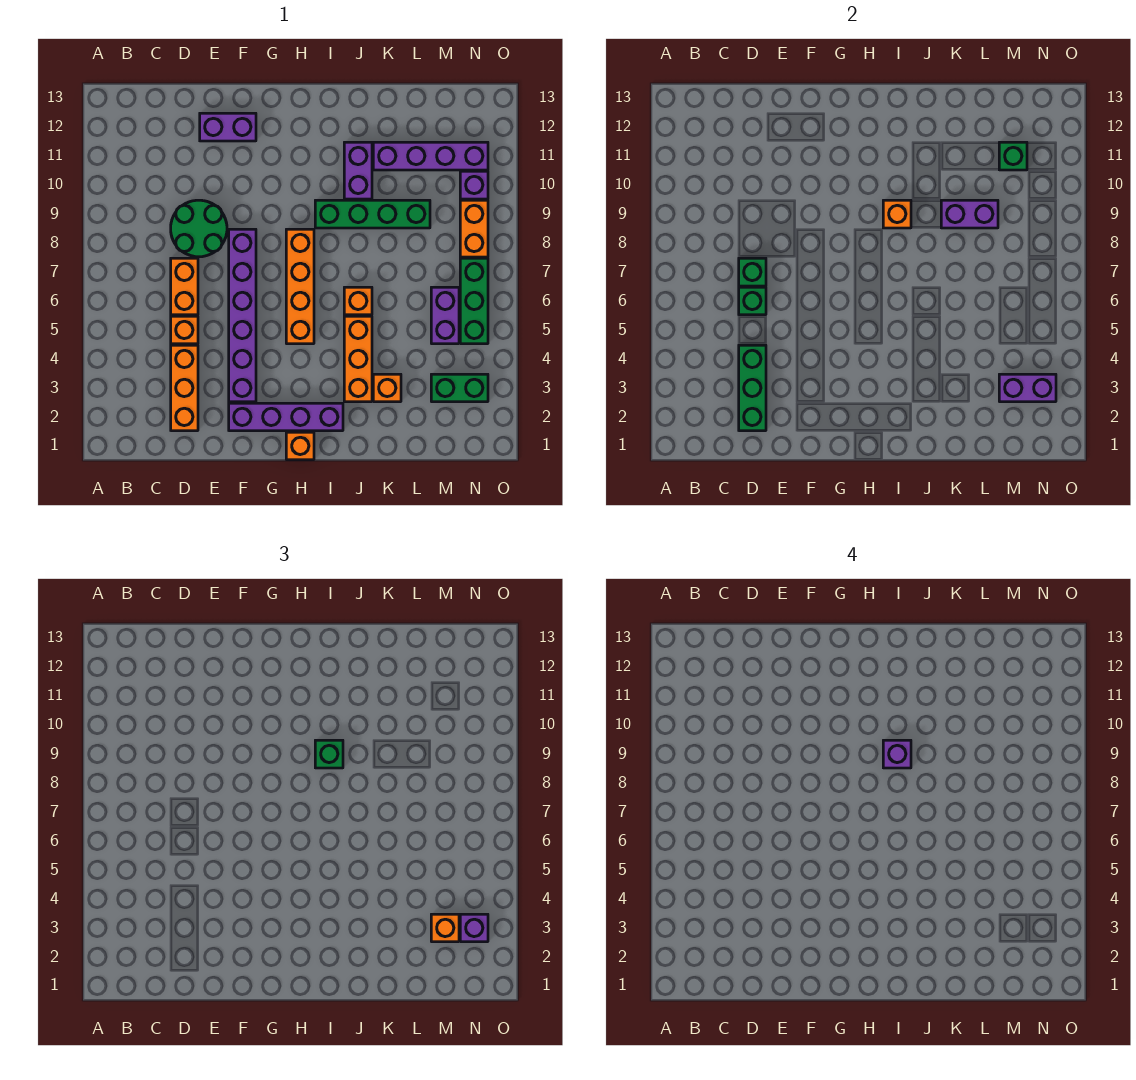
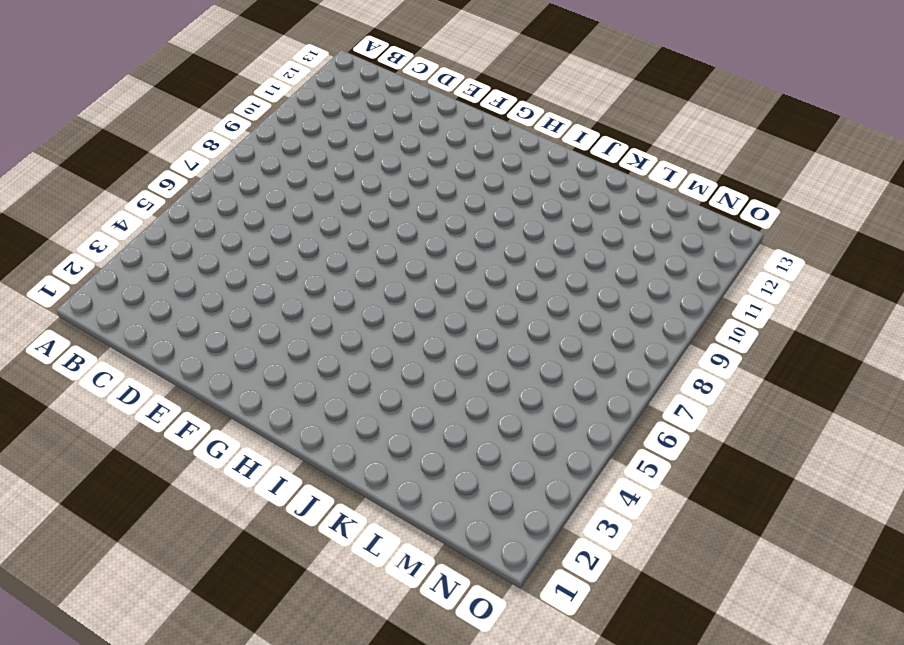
none -> orange 1x3 brick [171,345,198,431]
none -> orange 1x1 brick [171,316,198,344]
none -> orange 1x2 brick [171,258,198,315]
none -> green 2x2 round brick [171,200,227,257]

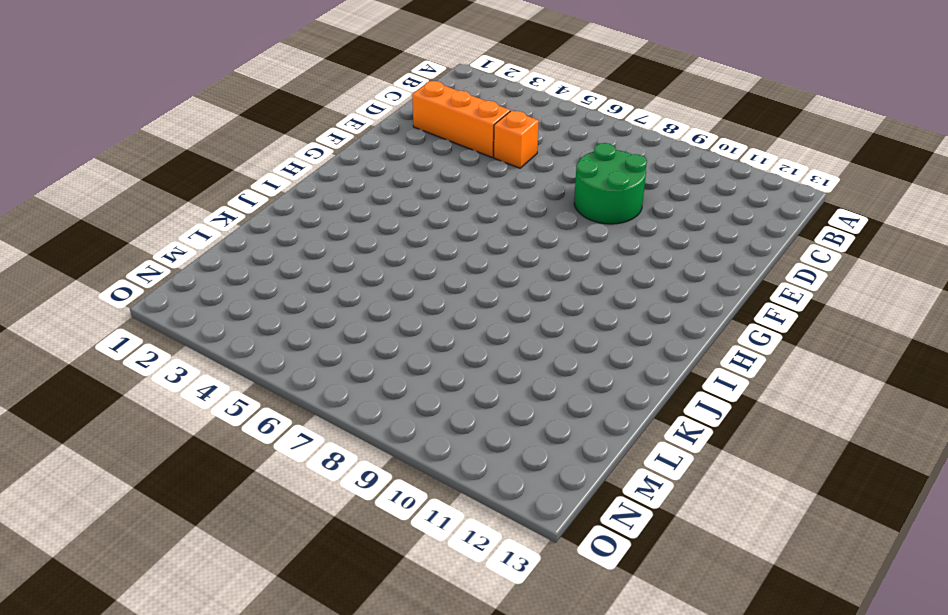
none -> orange 1x2 brick [171,258,198,315]
none -> purple 1x2 brick [200,113,256,141]
none -> purple 1x4 brick [229,403,343,431]
none -> purple 1x6 brick [229,229,256,402]

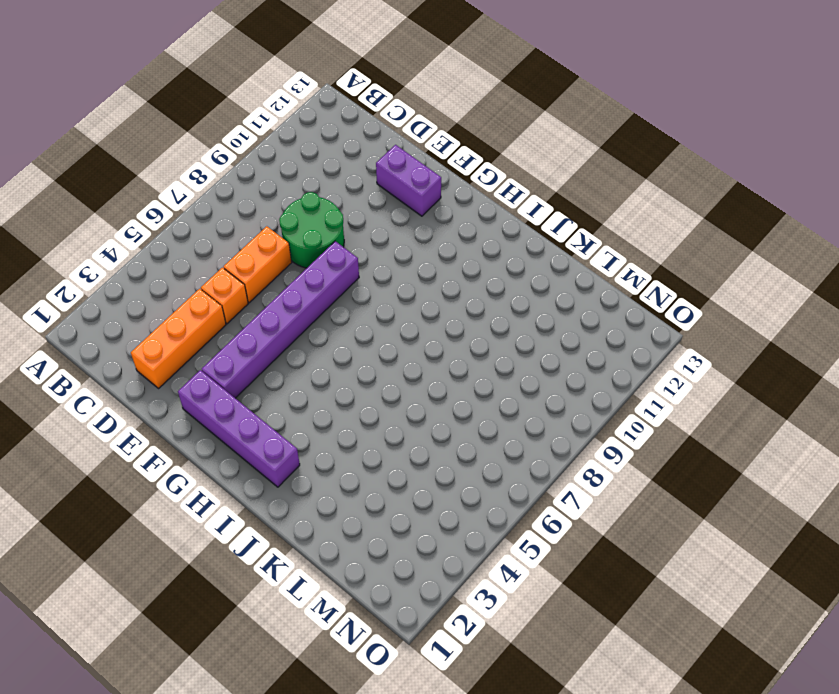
none -> orange 1x1 brick [286,432,314,460]
none -> orange 1x4 brick [286,229,314,344]
none -> green 1x4 brick [315,200,430,228]
none -> orange 1x3 brick [344,316,372,402]

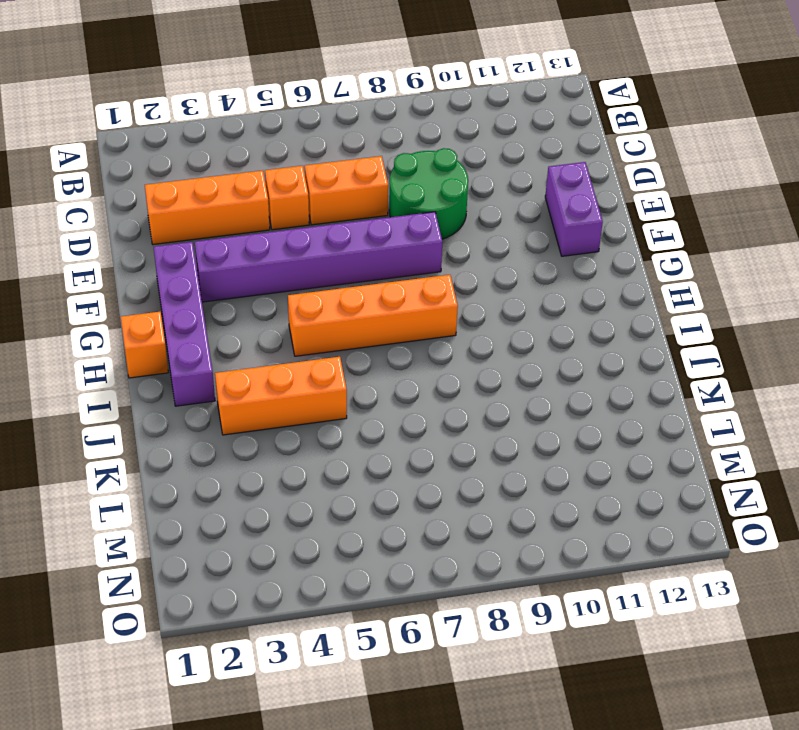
none -> green 1x4 brick [315,200,430,228]
none -> orange 1x1 brick [344,287,372,315]
none -> purple 1x2 brick [344,142,372,199]
none -> orange 1x1 brick [373,374,401,402]

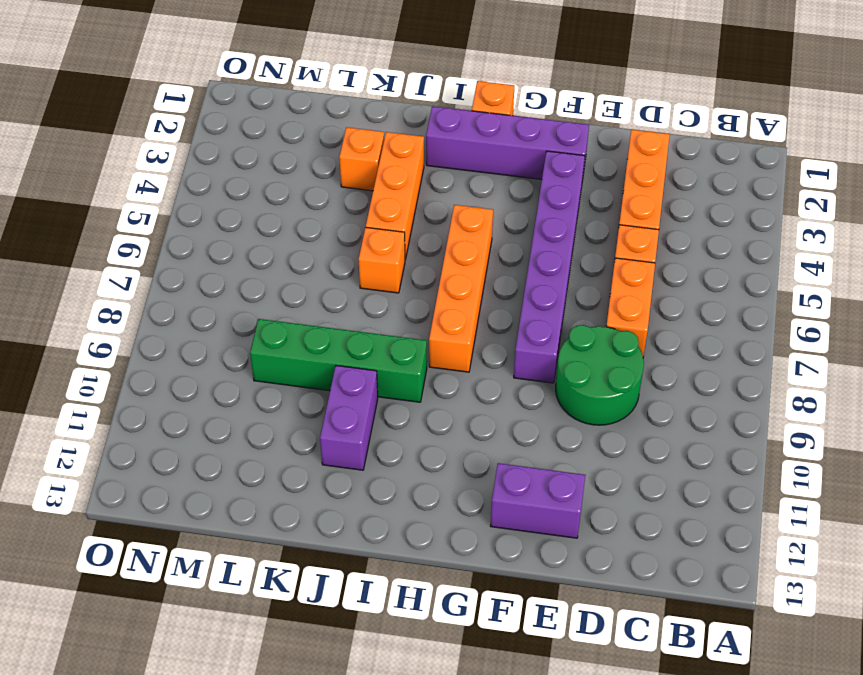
none -> purple 1x4 brick [373,142,488,170]
none -> green 1x2 brick [431,374,488,402]
none -> purple 1x2 brick [431,287,459,344]
none -> green 1x3 brick [460,258,488,344]

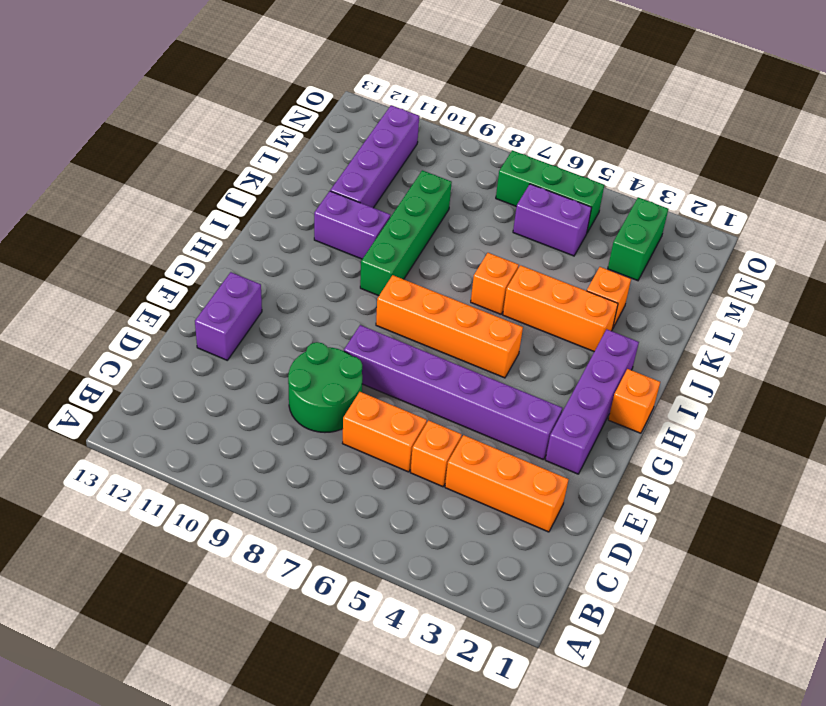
none -> orange 1x2 brick [460,200,488,257]
none -> purple 1x1 brick [460,171,488,199]
none -> green 1x3 brick [739,345,766,431]
none -> green 1x1 brick [739,287,766,315]

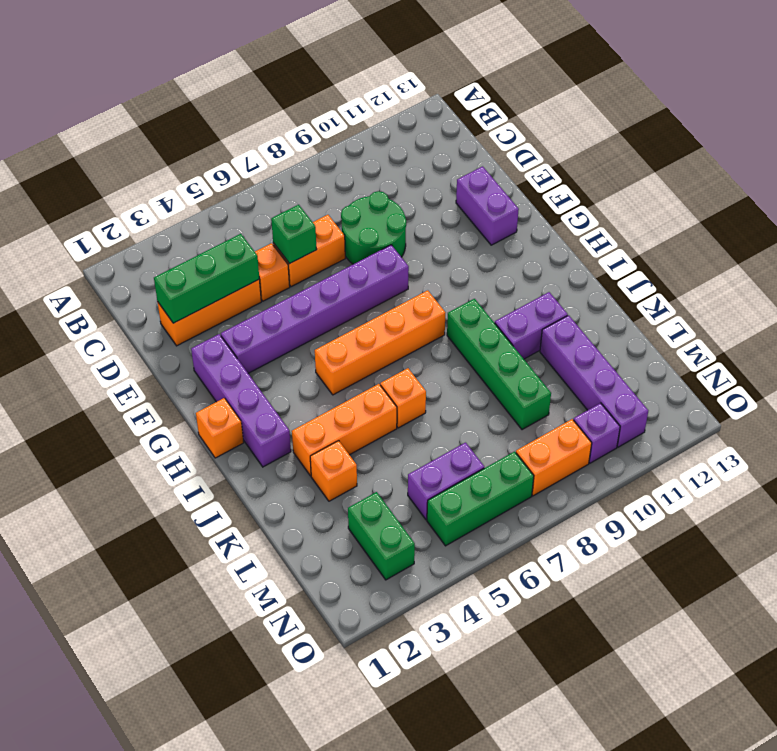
none -> green 1x1 brick [739,258,766,286]
none -> orange 1x1 brick [883,200,911,228]
none -> purple 1x2 brick [941,200,998,228]
none -> purple 1x2 brick [999,374,1056,402]

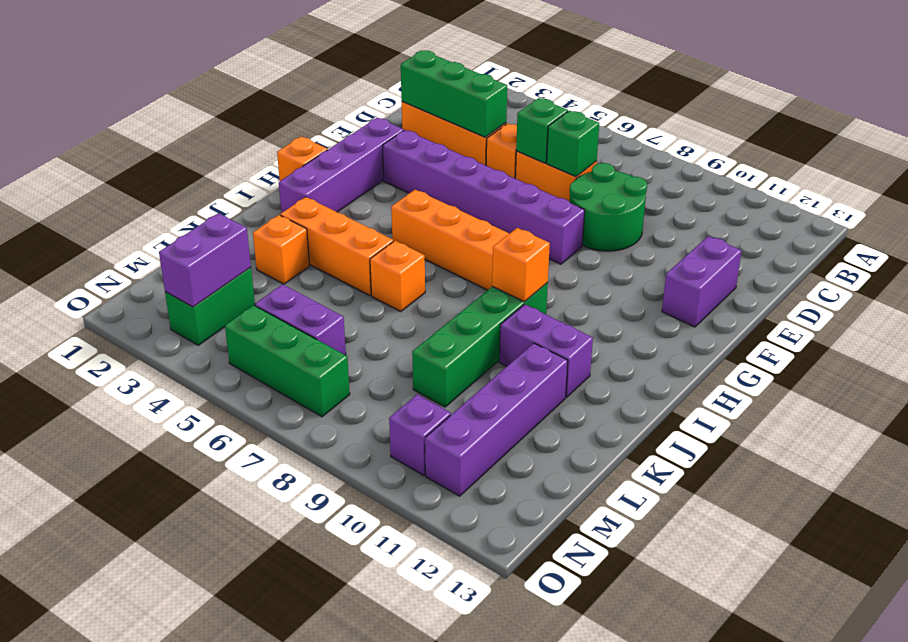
none -> orange 1x2 brick [460,200,488,257]
none -> purple 1x2 brick [941,200,998,228]
none -> green 1x1 brick [999,142,1027,170]
none -> green 1x1 brick [315,740,343,768]

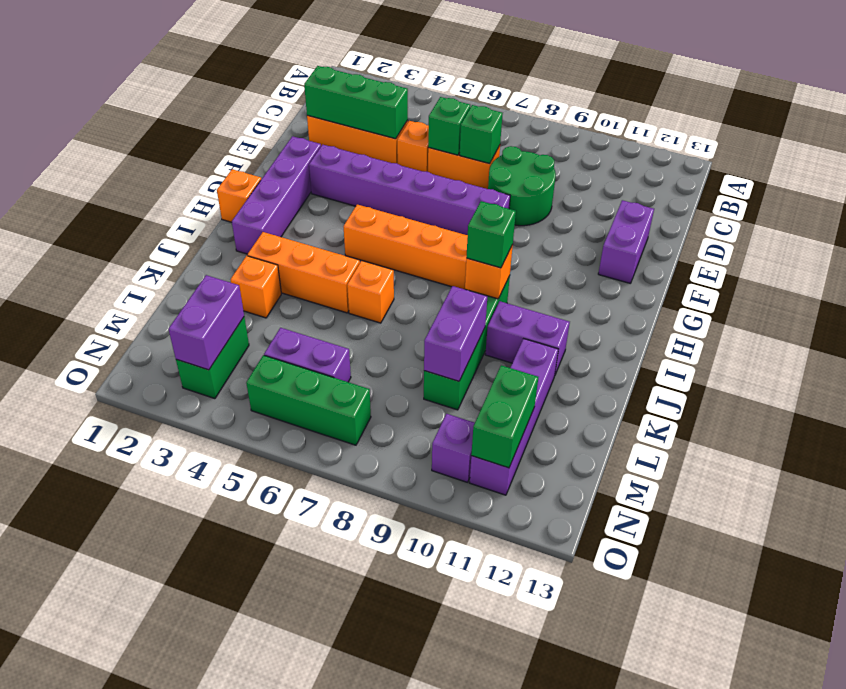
green 1x2 brick [471,365,538,468] -> green 1x1 brick [999,142,1027,170]
none -> orange 1x2 brick [460,200,488,257]
none -> orange 1x1 brick [431,914,459,942]
none -> purple 1x1 brick [460,914,488,942]
none -> purple 1x1 brick [883,740,911,768]

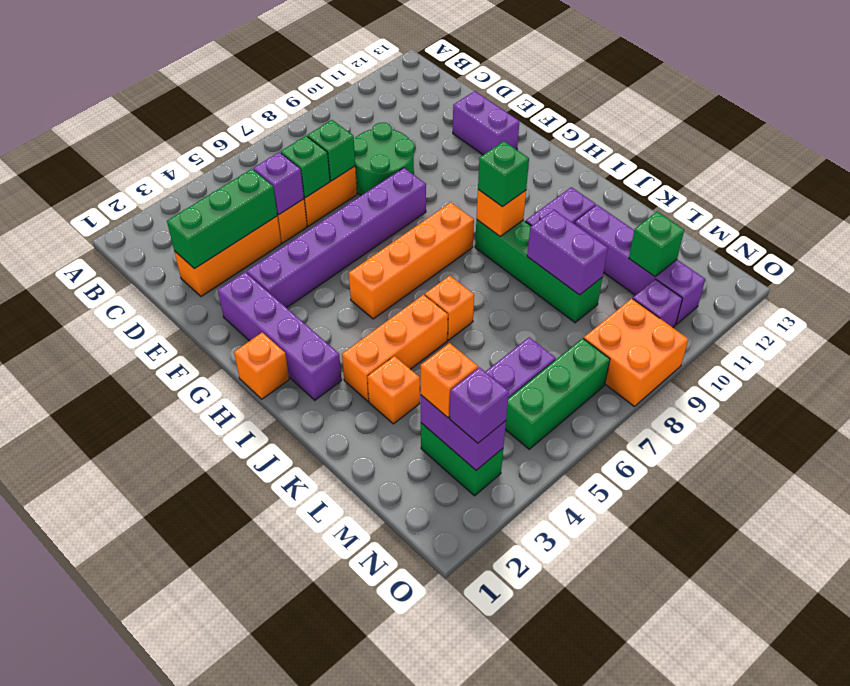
purple 1x1 brick [253,152,304,215] -> purple 1x1 brick moved to [883,740,911,768]
orange 2x2 brick [584,298,688,406] -> orange 1x2 brick [460,200,488,257]

